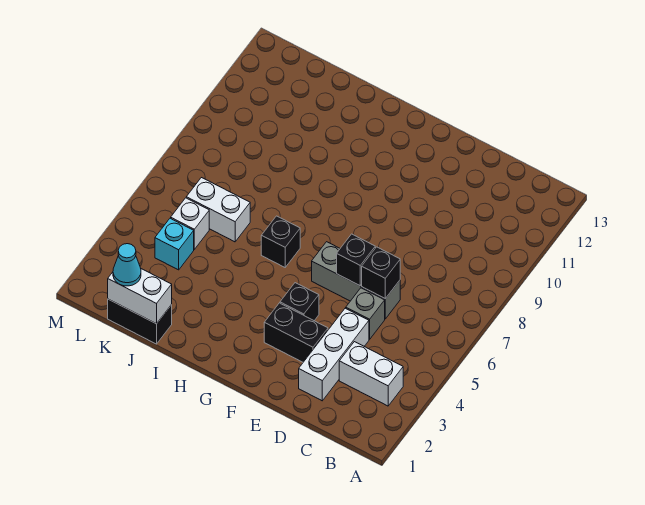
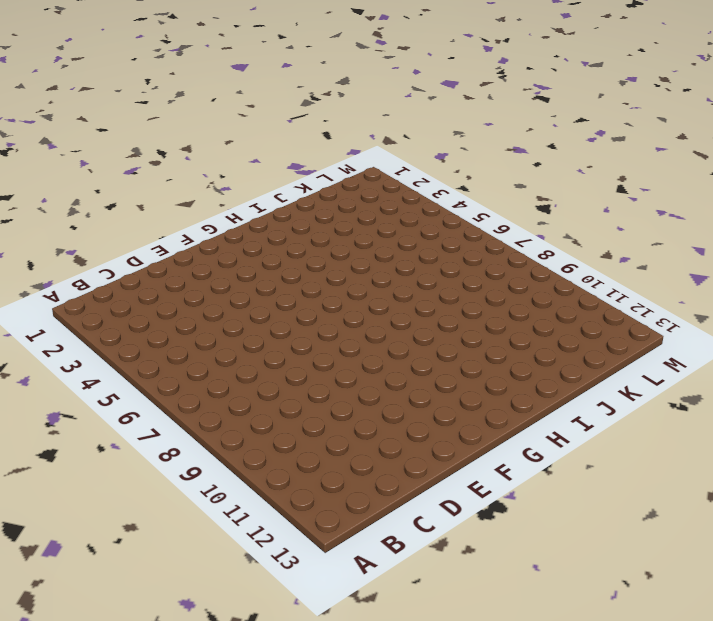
none -> white 1x2 brick [339,342,403,406]
none -> white 1x3 brick [299,308,369,401]
none -> grey 1x1 brick [346,288,385,339]

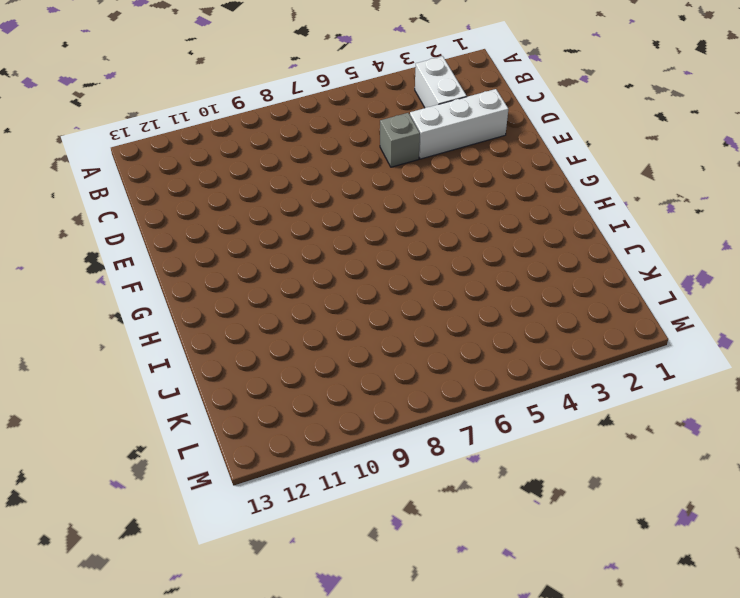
none -> grey 1x3 brick [312,242,400,319]
none -> black 1x2 brick [264,303,328,362]
none -> black 1x1 brick [280,283,319,321]

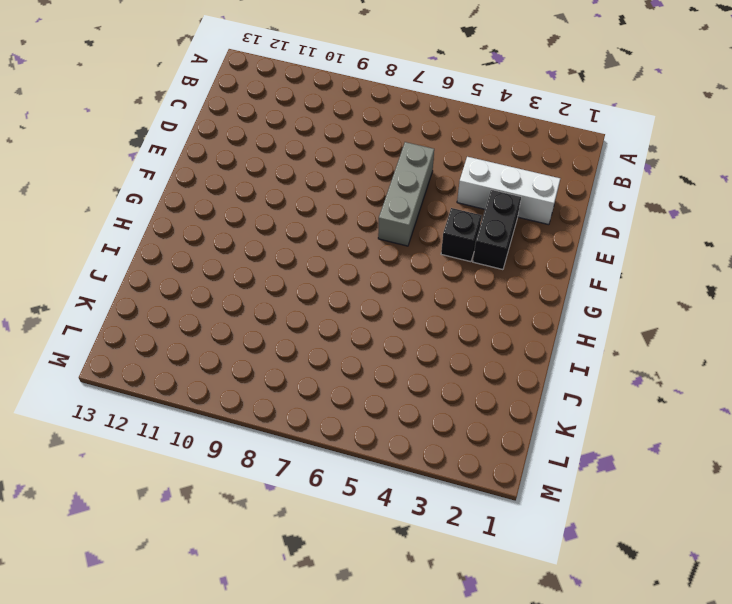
none -> white 1x2 brick [339,342,403,406]
none -> grey 1x1 brick [346,288,385,339]
none -> black 1x1 brick [261,216,300,267]

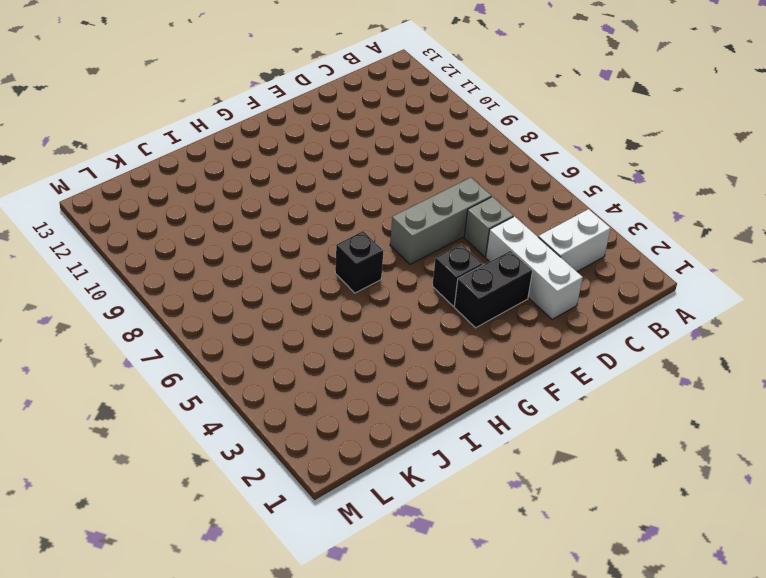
none -> black 1x2 brick [108,299,172,344]
none -> white 1x2 brick [186,178,250,242]
none -> cyan 1x1 brick [155,218,194,270]

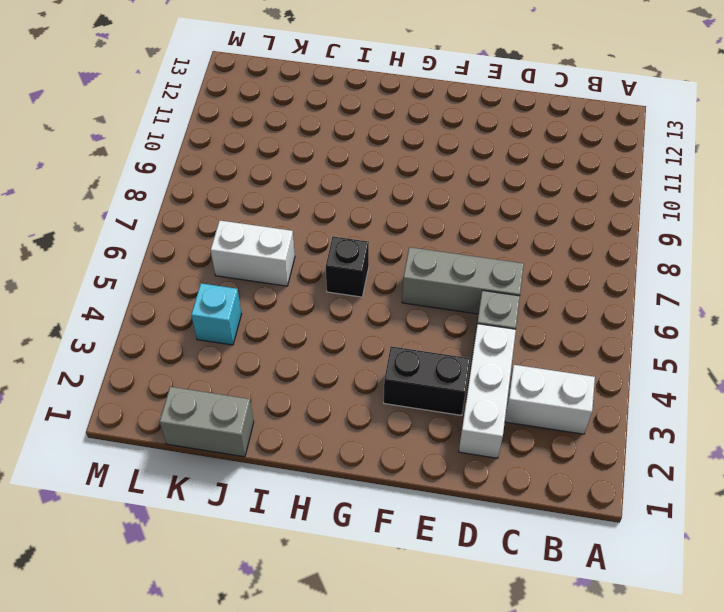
grey 1x2 brick [160,387,254,457] -> black 1x2 brick [108,299,172,344]
none -> black 1x1 brick [280,283,319,321]
none -> white 1x1 brick [171,198,209,249]
none -> black 1x1 brick [362,247,400,299]

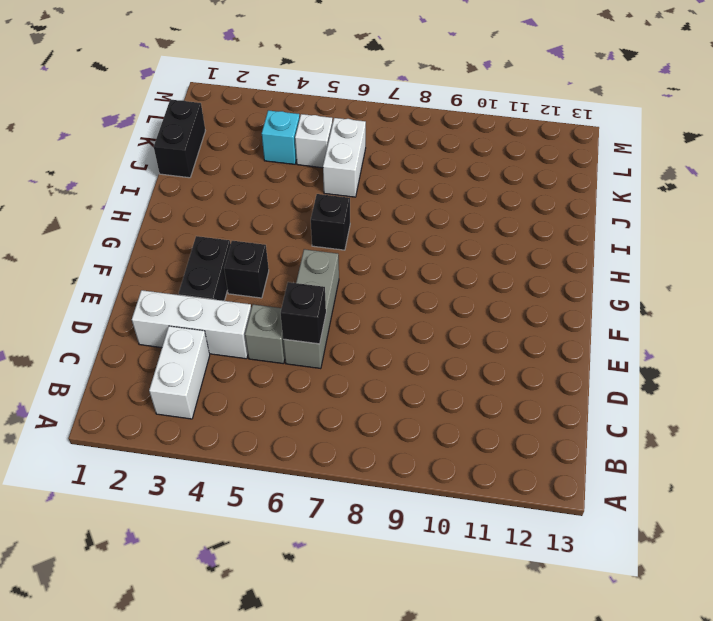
none -> black 1x1 brick [337,234,375,286]
none -> white 1x2 brick [108,269,172,324]
none -> cyan 1x1 cone [113,244,141,286]

